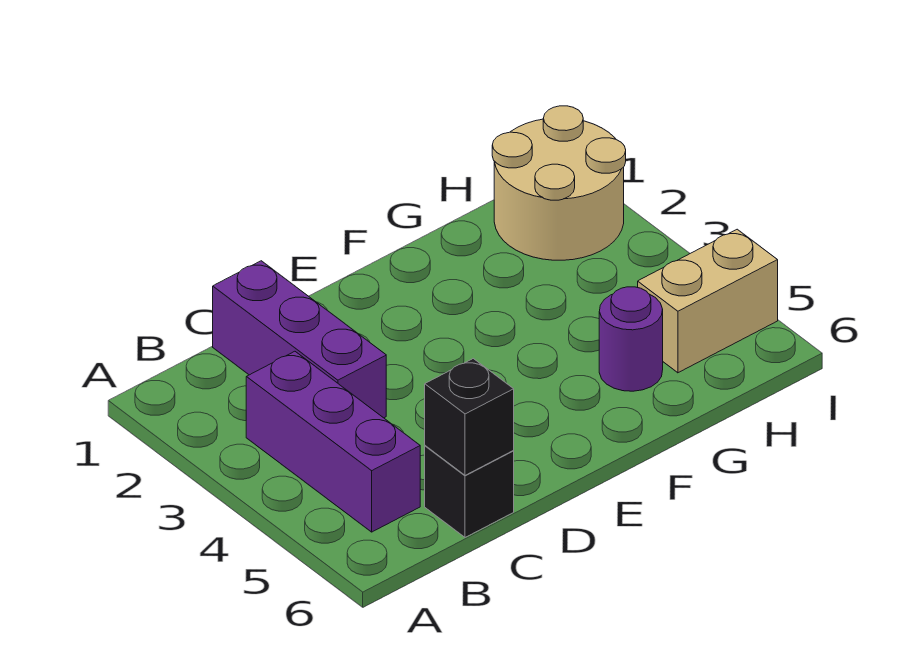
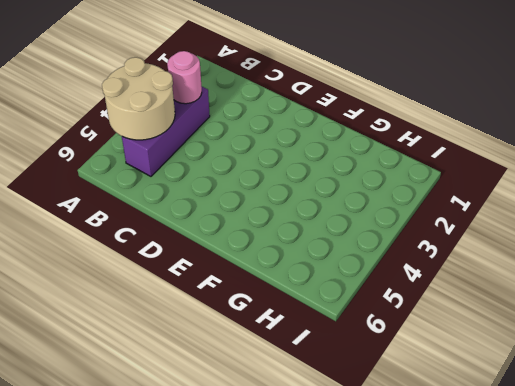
tan 2x2 round brick [102,57,175,140] -> tan 2x2 round brick moved to [492,106,626,260]
pink 1x1 round brick [167,51,202,104] -> none
none -> purple 1x3 brick [213,261,386,418]
none -> black 1x1 brick [425,446,514,537]

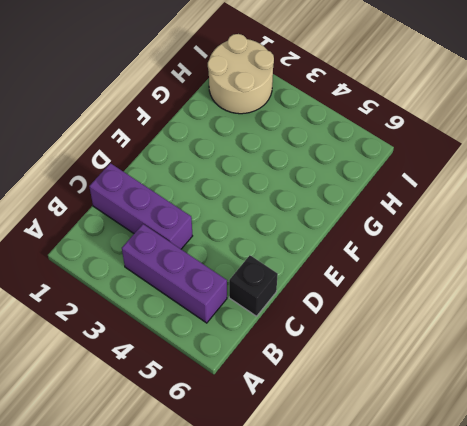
none -> purple 1x1 round brick [599,287,663,391]
none -> tan 1x2 brick [638,229,778,373]

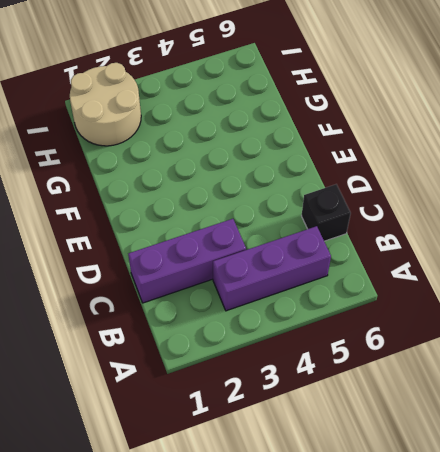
none -> purple 1x1 round brick [599,287,663,391]
none -> tan 1x2 brick [638,229,778,373]

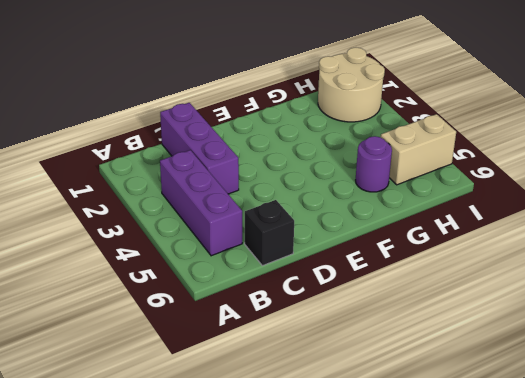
none -> black 1x1 brick [425,359,514,475]

